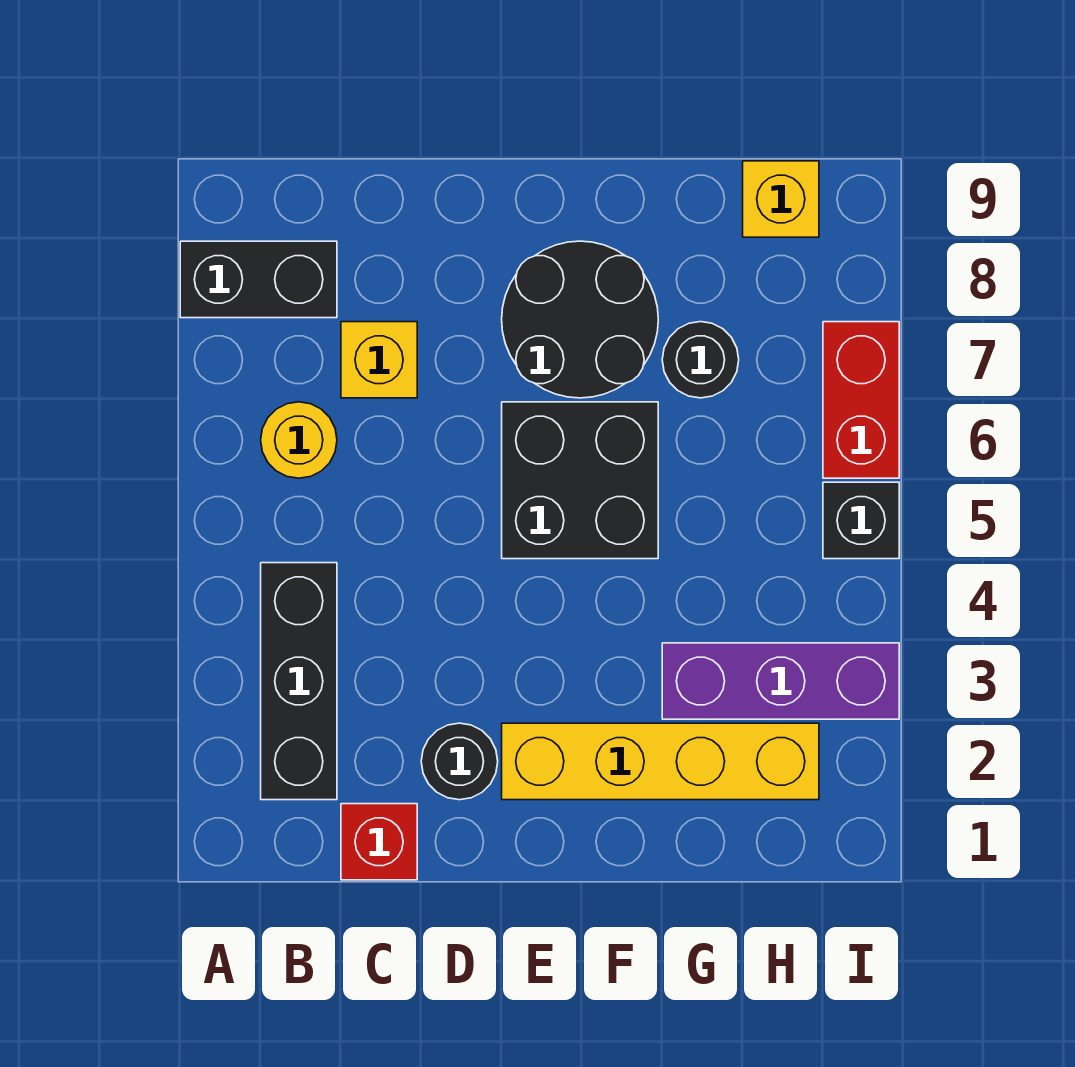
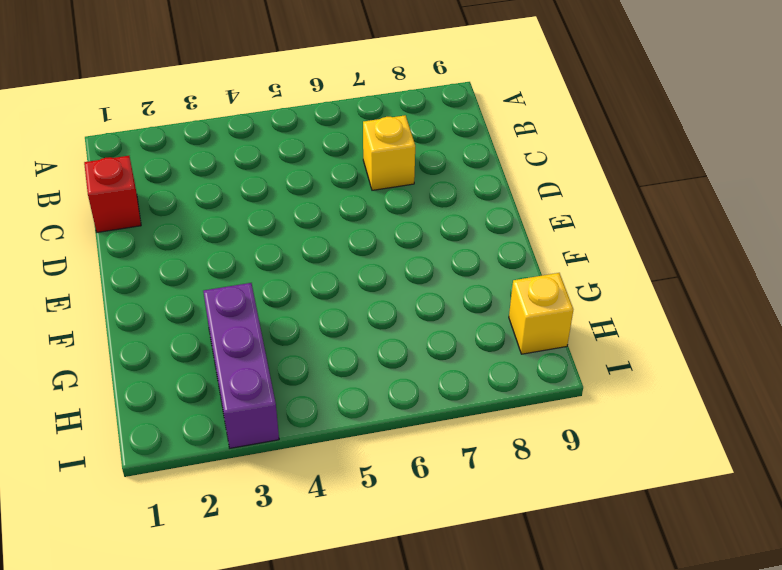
none -> black 1x2 brick [180,241,337,318]
none -> black 1x3 brick [261,563,337,800]
none -> yellow 1x1 round brick [261,402,337,478]

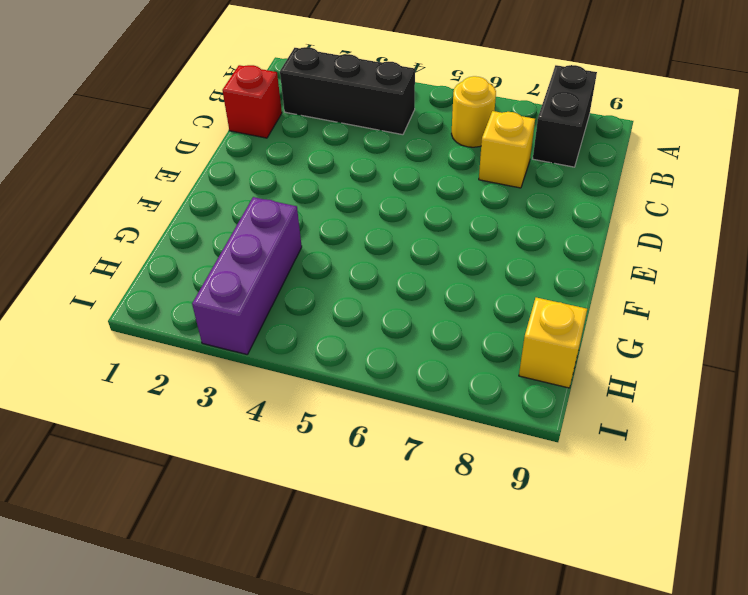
none -> black 1x1 round brick [421,723,498,800]
none -> yellow 1x4 brick [502,723,819,800]
none -> black 2x2 brick [502,402,658,559]

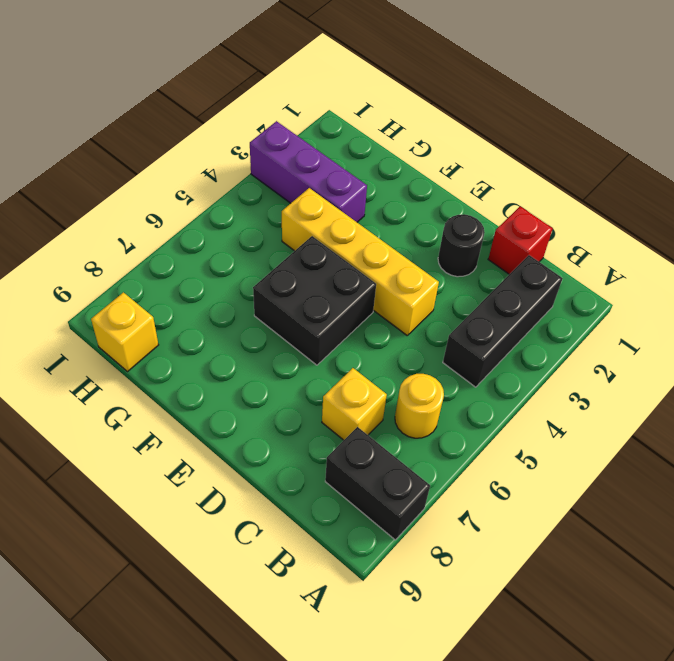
yellow 1x4 brick [282,188,439,335] -> yellow 1x4 brick moved to [502,723,819,800]
none -> black 2x2 round brick [502,241,658,398]
none -> black 1x1 round brick [662,322,739,398]
none -> black 1x1 brick [823,482,899,559]

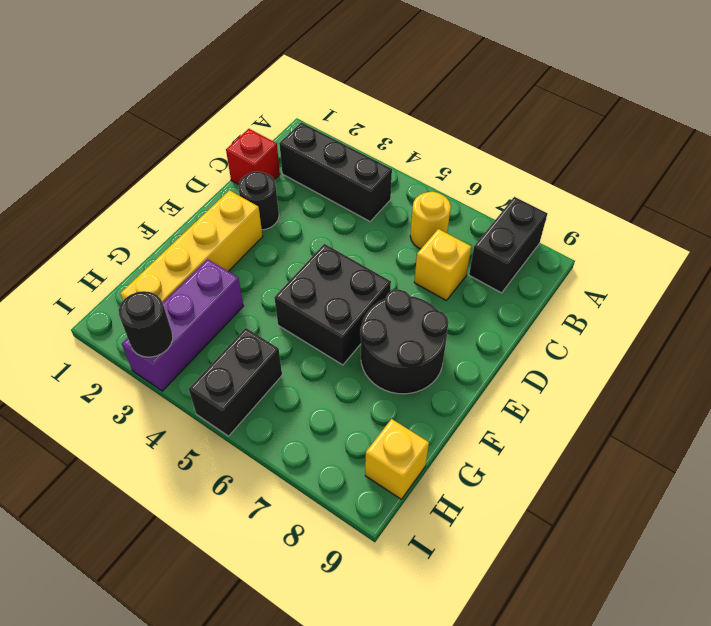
black 1x2 brick [189,328,282,436] -> black 1x1 brick [823,482,899,559]
black 1x1 round brick [119,291,173,357] -> black 1x1 round brick moved to [662,322,739,398]
none -> red 1x2 brick [823,322,899,478]

